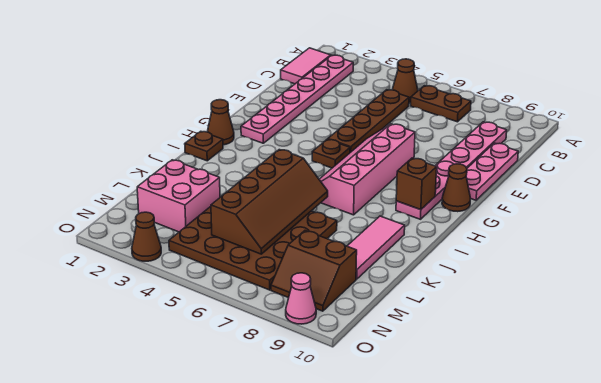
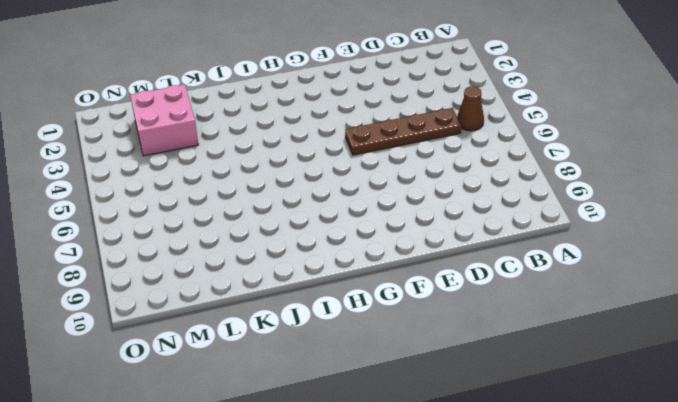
none -> pink 1x2 tile [281,48,331,84]
none -> pink 1x6 plate [241,55,353,143]
none -> brown 1x2 plate [411,86,471,122]

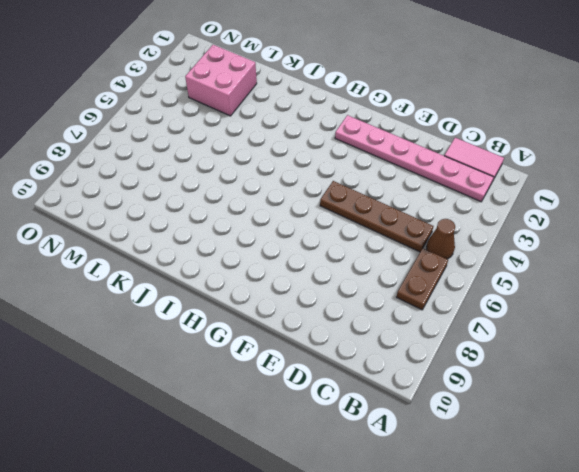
none -> pink 1x6 plate [396,122,507,219]
none -> pink 1x3 plate [466,143,518,200]
none -> pink 2x4 slope [319,124,415,215]

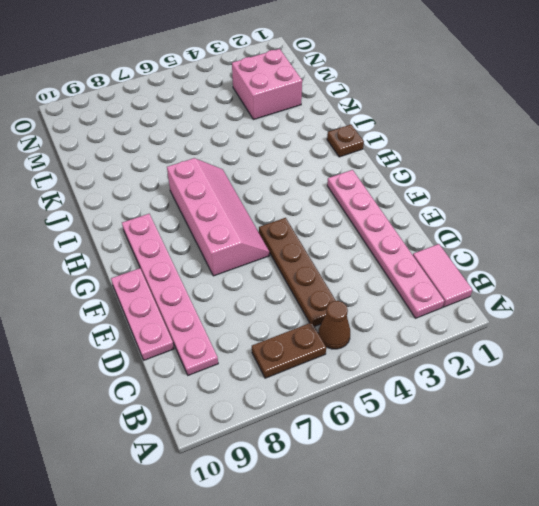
none -> brown 1x1 plate [312,139,350,168]
none -> brown 1x1 cone [442,164,471,212]
none -> brown 1x1 cone [207,100,234,145]

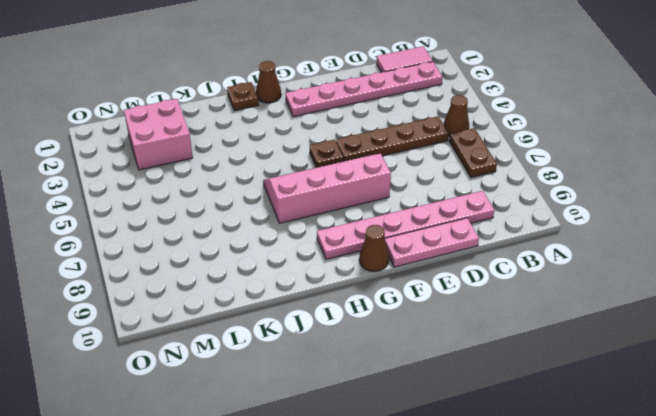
none -> pink 1x3 tile [347,216,405,279]
none -> brown 4x4 plate [169,207,337,290]
none -> brown 2x2 slope [271,231,357,311]

